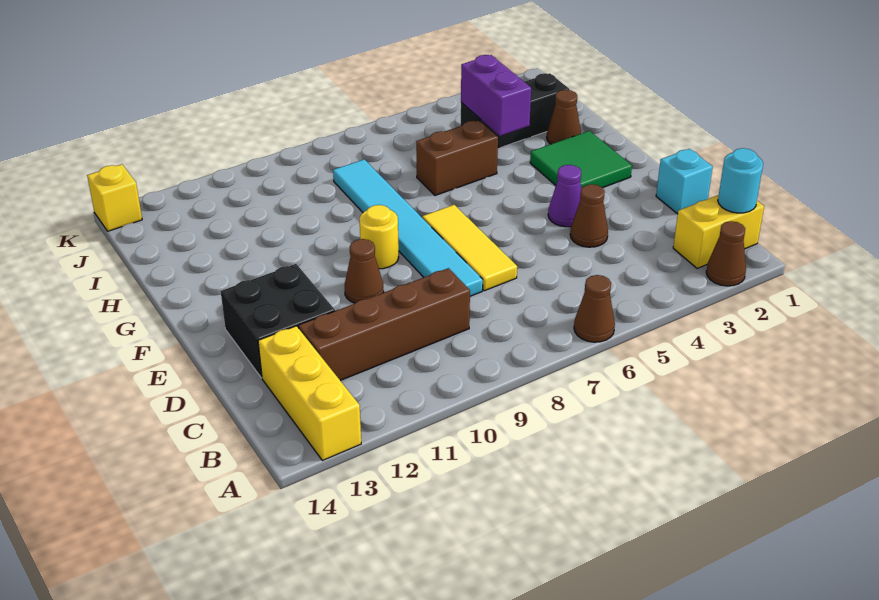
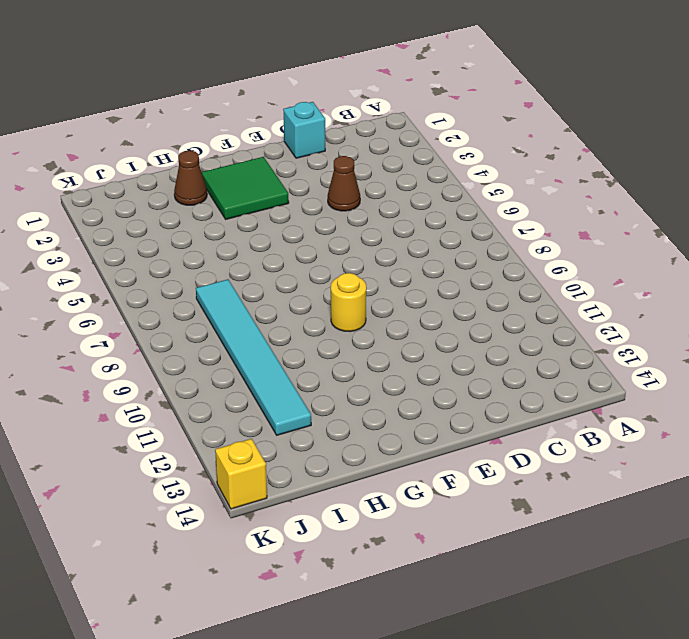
cyan 1x6 tile [196,279,311,435] -> cyan 1x6 tile turned to [333,159,483,296]
none -> brown 1x1 cone [706,221,746,286]
none -> brown 1x1 cone [574,275,615,342]
none -> yellow 1x3 brick [258,326,361,461]

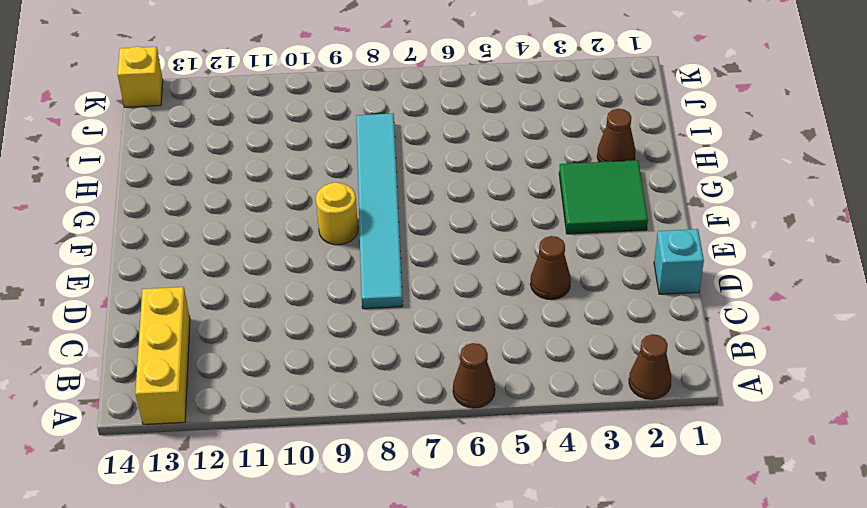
none -> yellow 1x2 brick [673,195,764,268]
none -> brown 1x4 brick [298,268,470,381]
none -> yellow 1x3 tile [422,205,517,291]

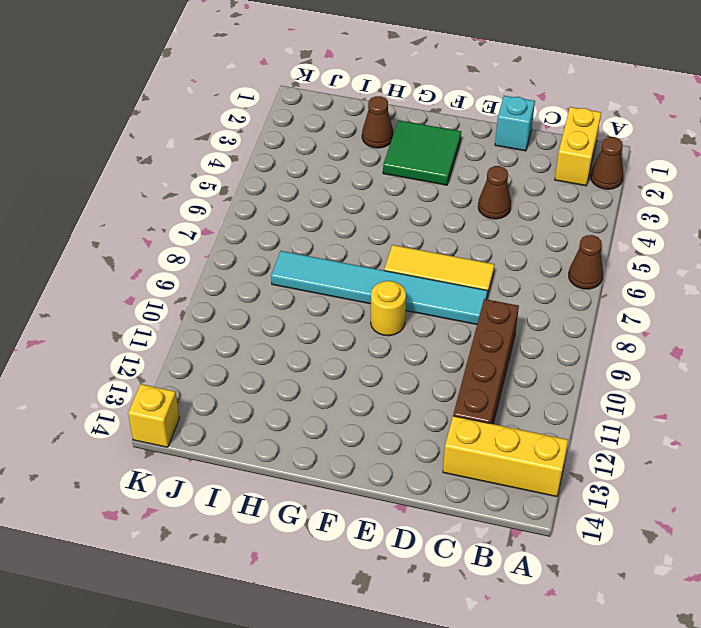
none -> black 2x2 brick [221,264,335,378]
none -> purple 1x1 cone [548,165,581,227]
none -> brown 1x1 cone [344,239,384,303]

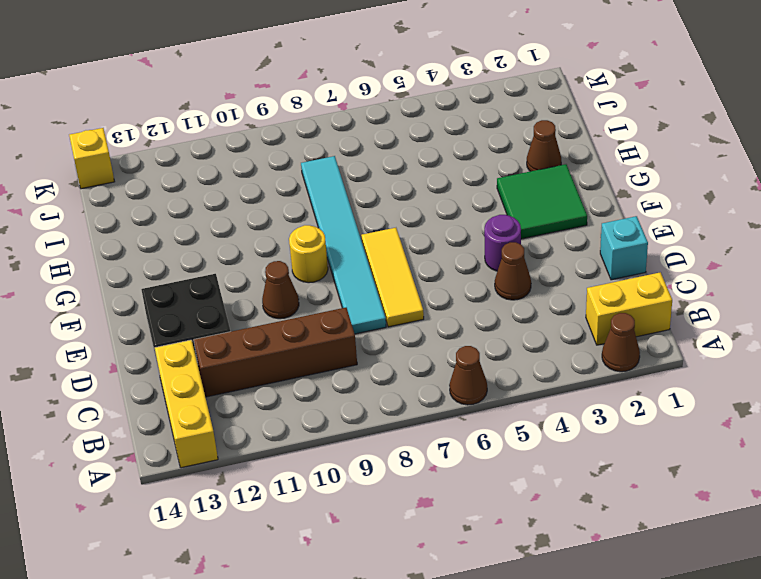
purple 1x1 round brick [484,215,521,271] -> purple 1x1 cone [548,165,581,227]
none -> brown 1x2 brick [416,120,498,196]
none -> black 1x3 brick [461,73,569,148]
none -> cyan 1x1 round brick [718,148,763,213]

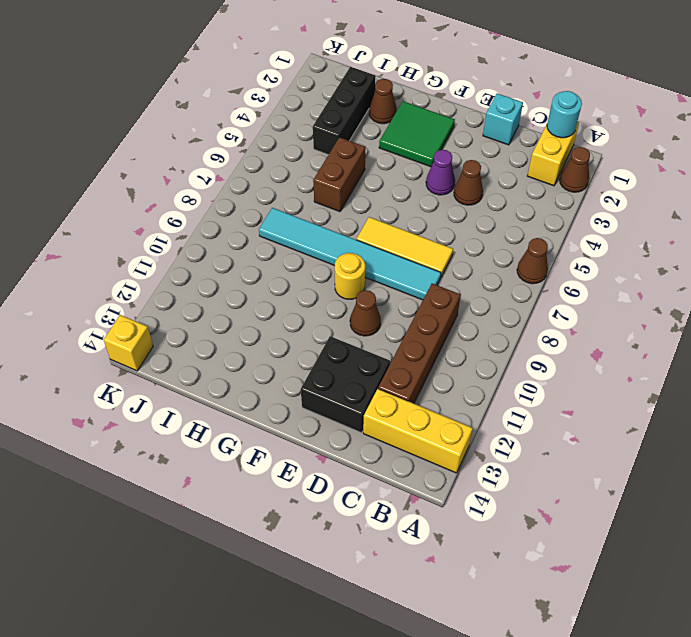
none -> purple 1x2 brick [461,55,531,136]

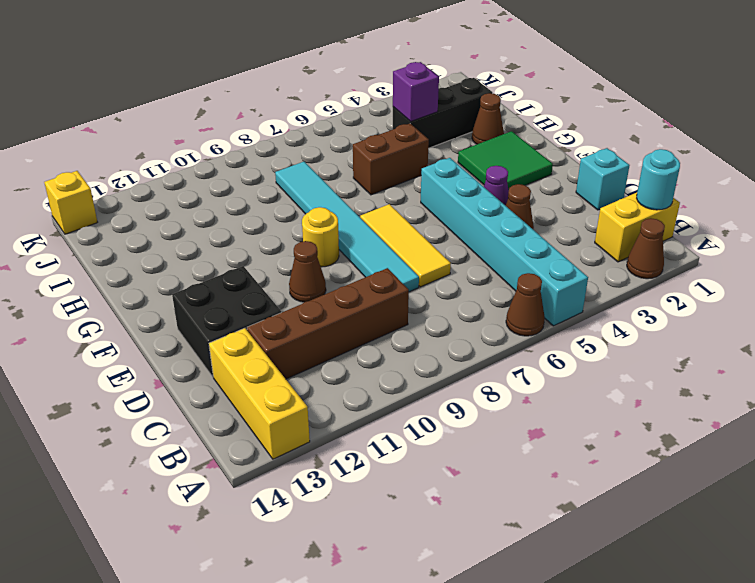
cyan 1x6 brick [421,158,588,326] -> none
purple 1x1 brick [393,62,439,122] -> purple 1x2 brick [461,55,531,136]

